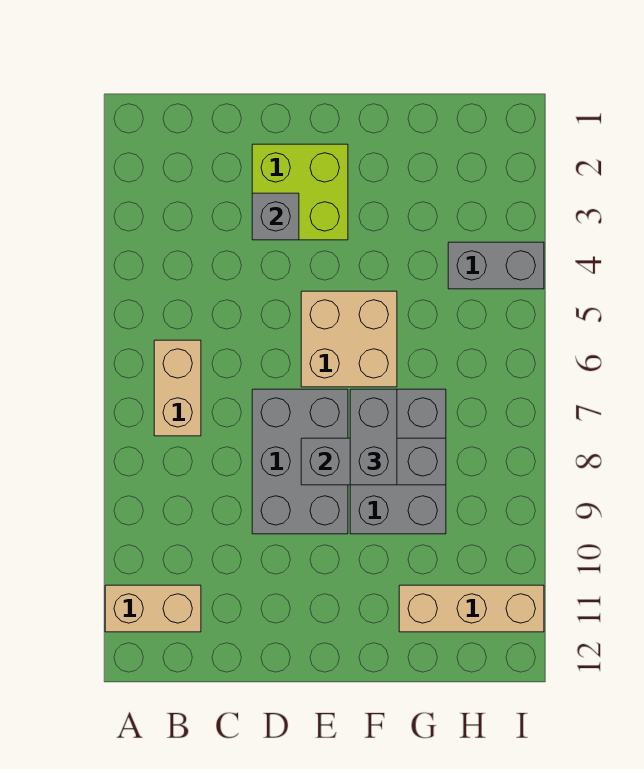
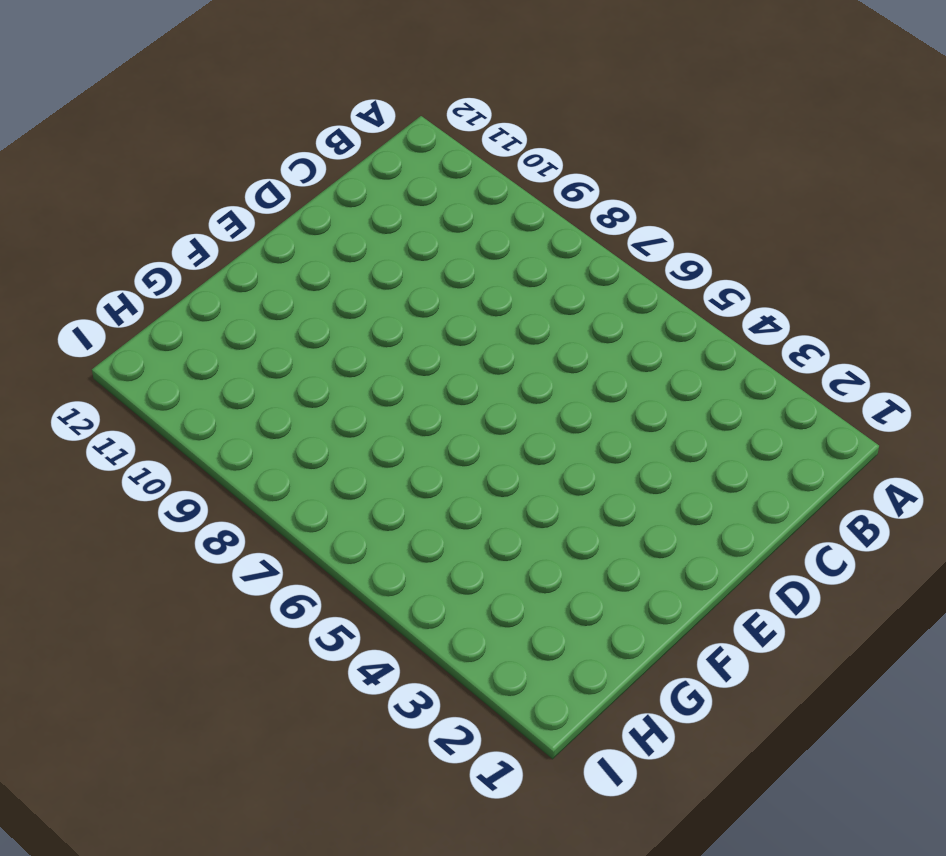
none -> tan 1x2 brick [105,585,201,632]
none -> tan 1x2 brick [154,340,201,436]

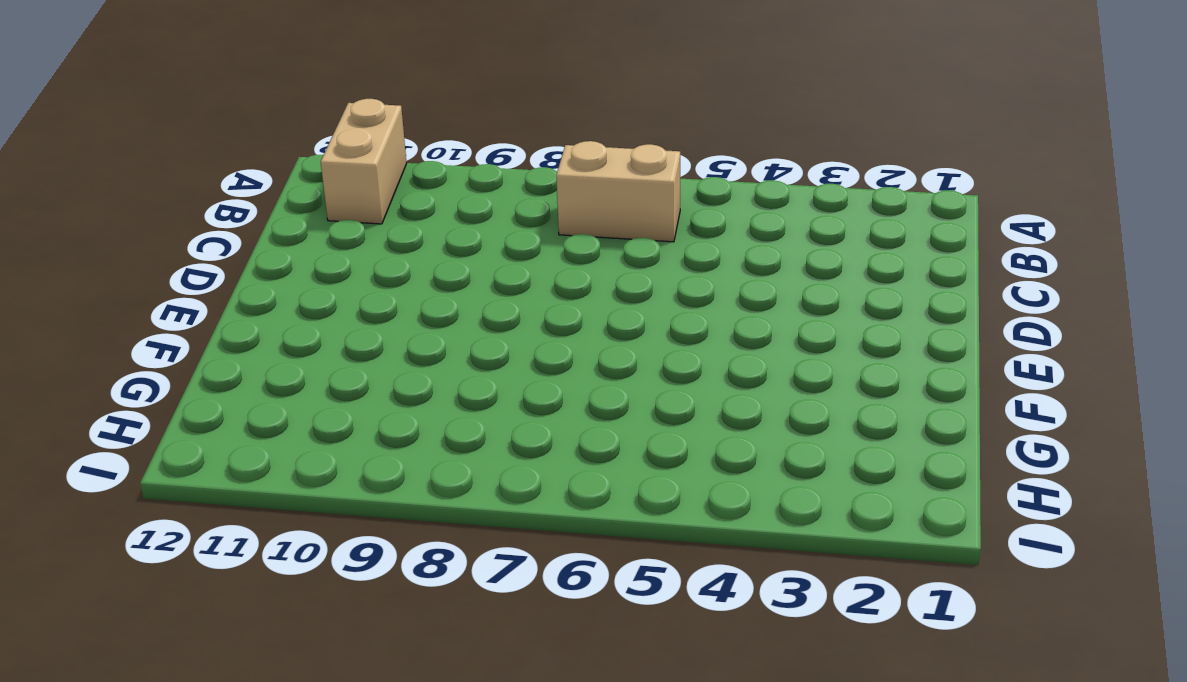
none -> lime 2x2 brick [252,144,348,240]
none -> grey 2x3 brick [252,389,348,534]

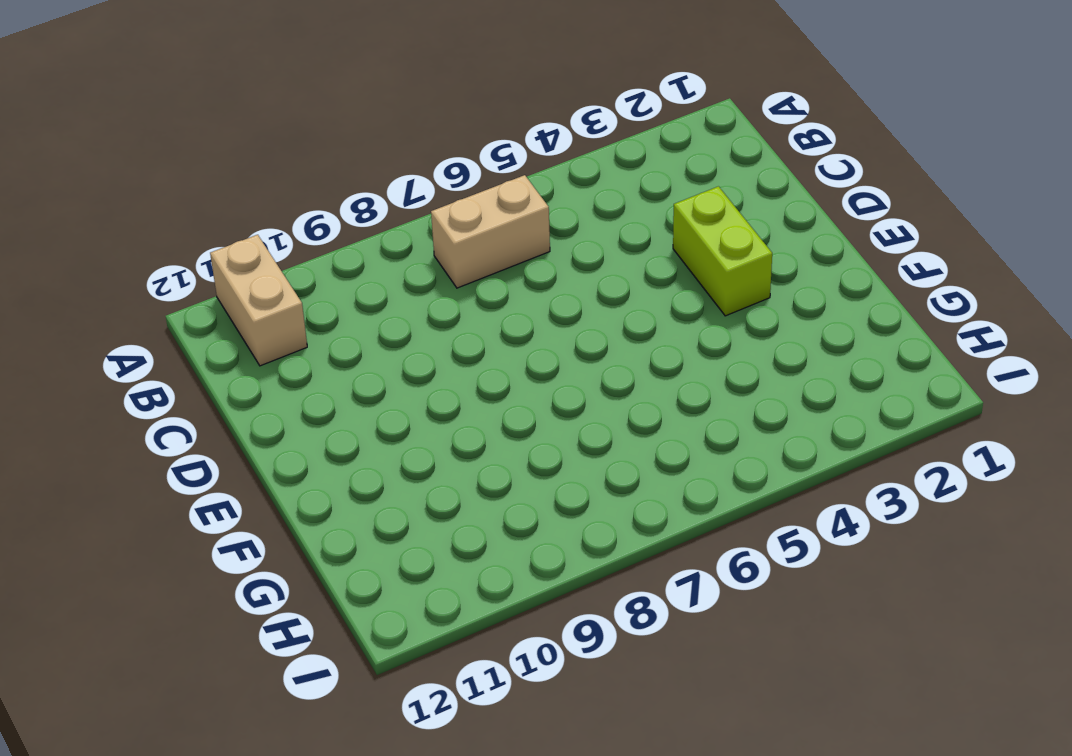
lime 1x2 brick [673,186,772,316] -> lime 2x2 brick [252,144,348,240]
none -> grey 2x3 brick [252,389,348,534]
none -> tan 2x2 brick [301,291,397,387]

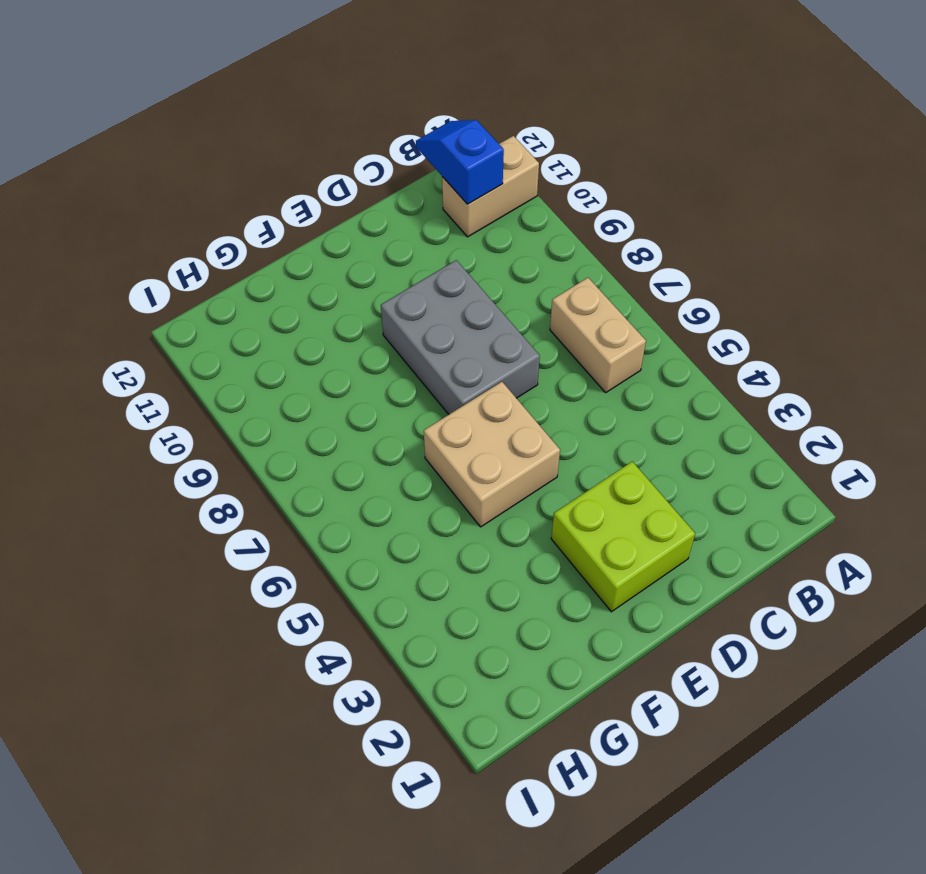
blue 1x2 slope [416,120,504,204] -> none
none -> grey 2x3 brick [350,389,446,534]
none -> tan 1x3 brick [399,585,544,632]

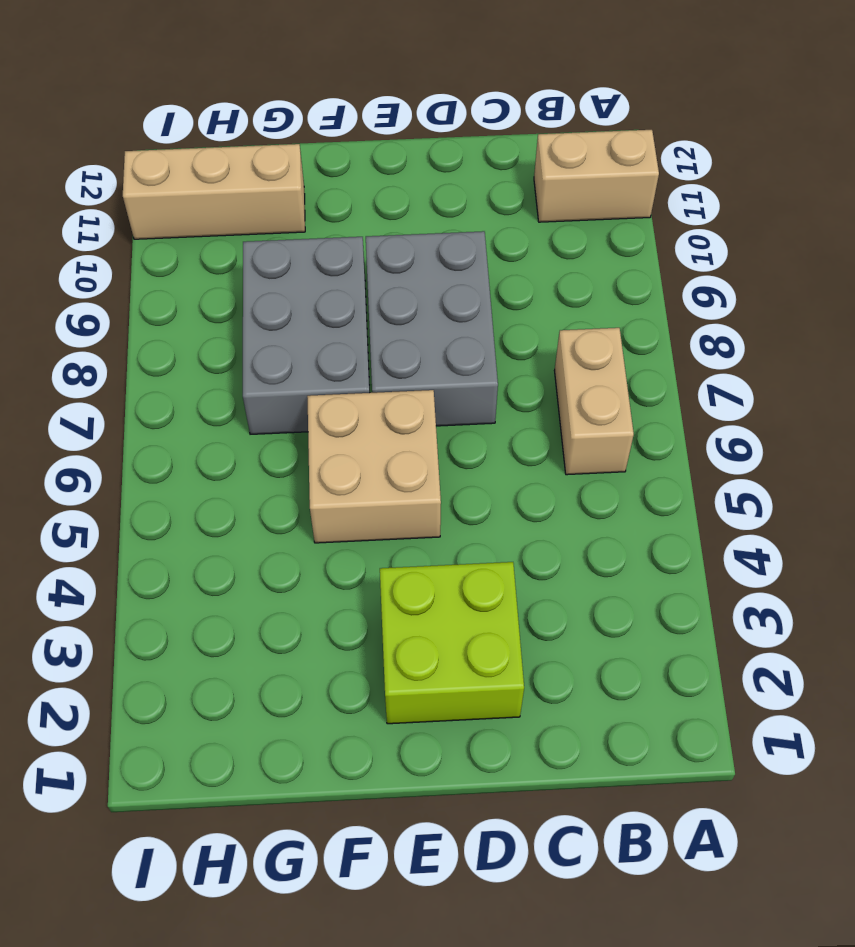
none -> grey 1x2 brick [448,242,544,289]
none -> grey 1x1 brick [252,193,299,240]

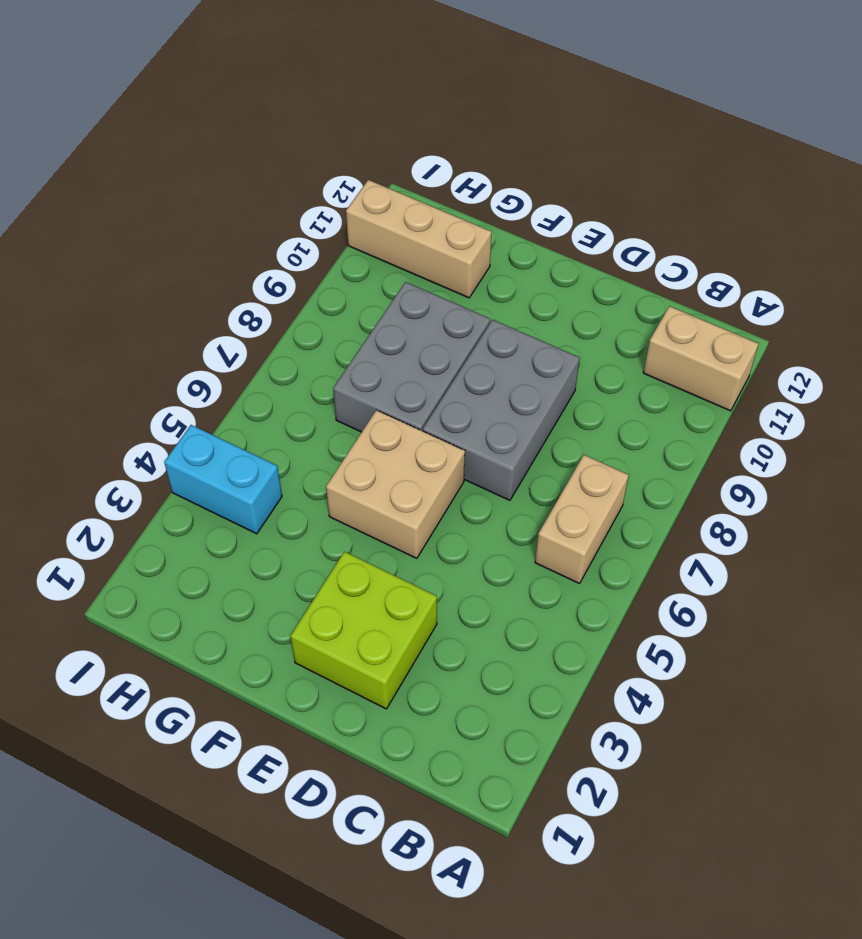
cyan 1x2 brick [164,425,282,534] -> grey 1x2 brick [448,242,544,289]
none -> grey 1x1 brick [252,193,299,240]
none -> grey 1x3 brick [301,438,446,485]

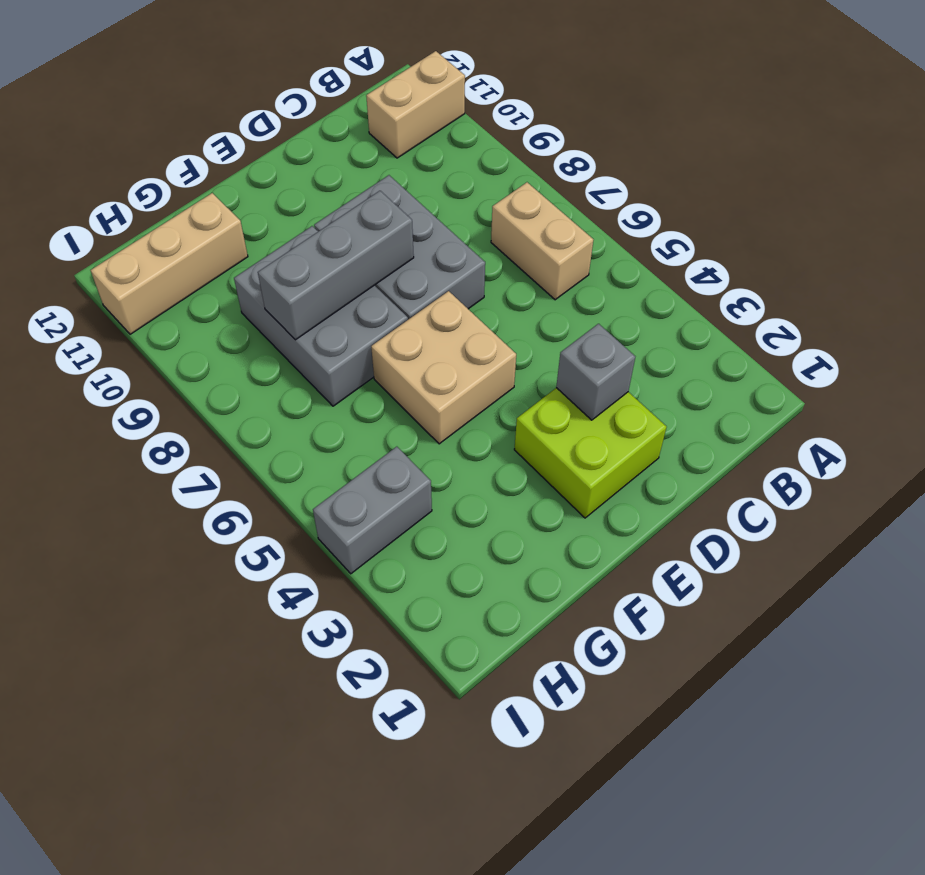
none -> grey 1x2 brick [350,389,397,485]

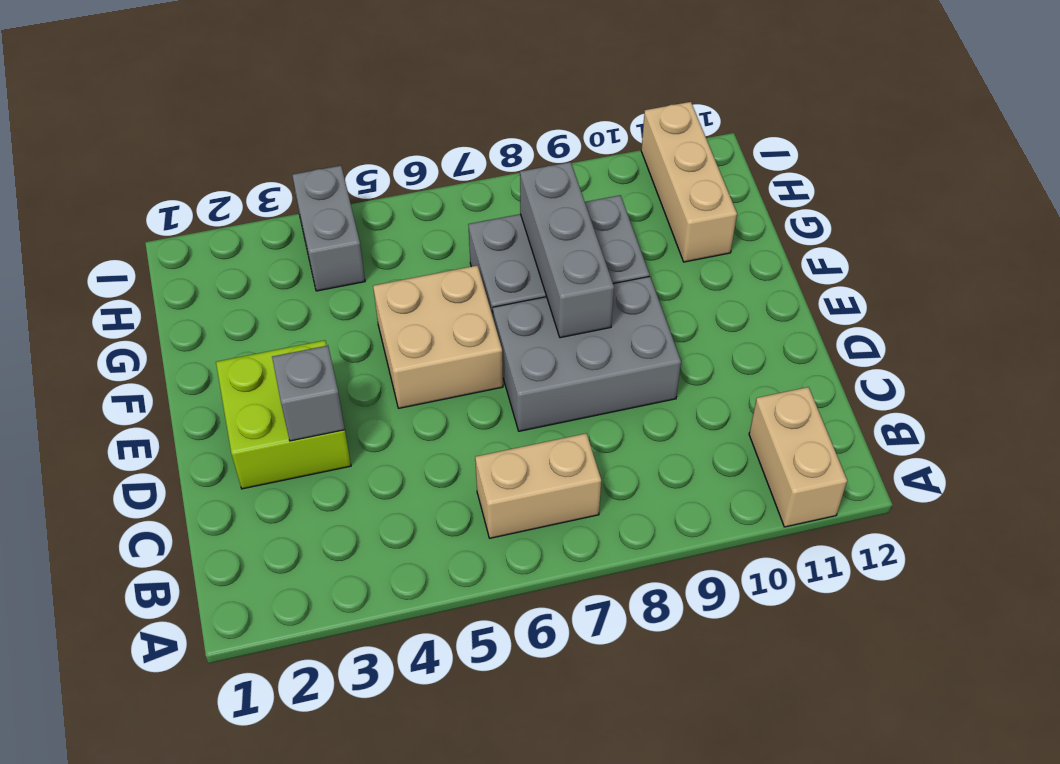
none -> grey 1x2 brick [350,389,397,485]

